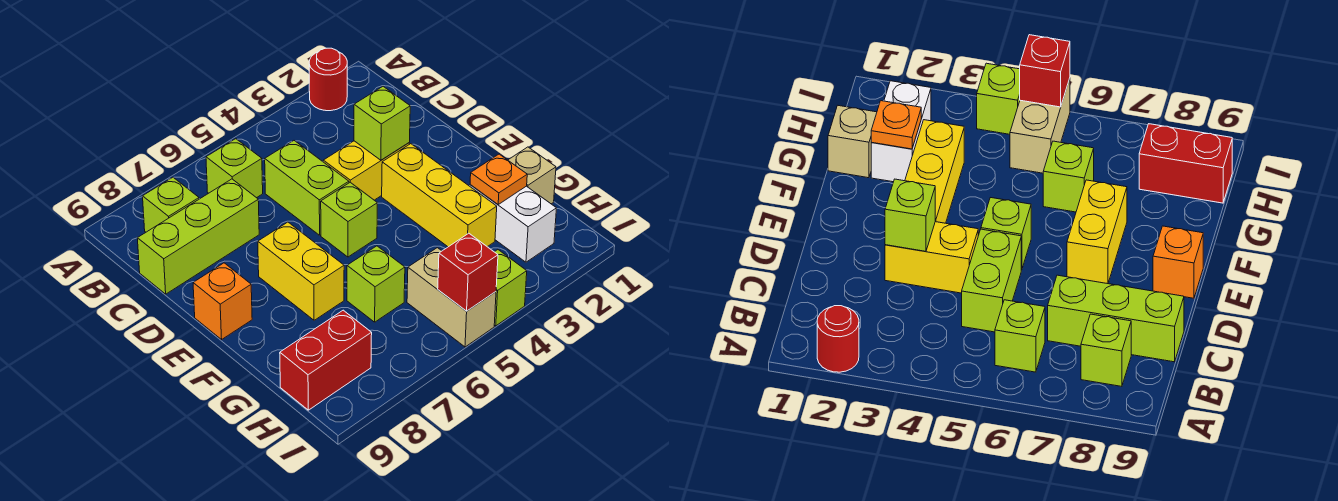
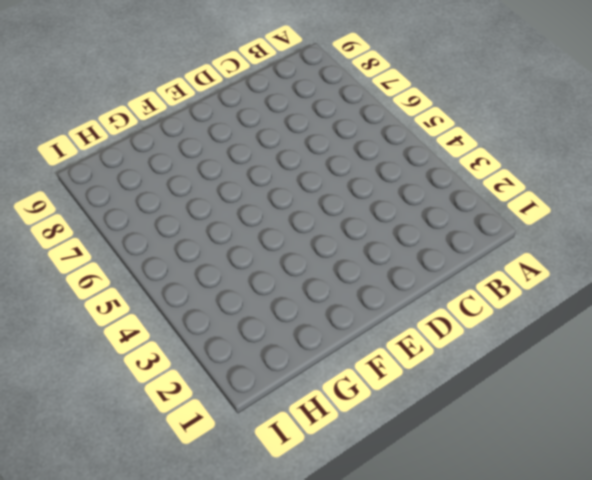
none -> red 1x1 round brick [309,48,347,111]
none -> lime 1x1 brick [206,139,263,198]
none -> lime 1x1 brick [143,177,199,232]

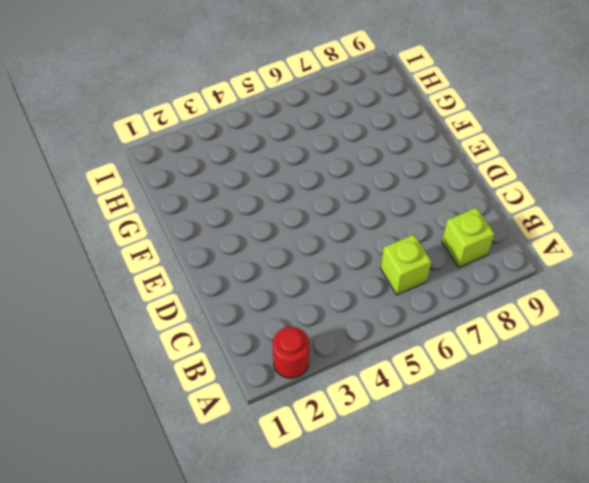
none -> lime 1x2 brick [265,141,349,235]
none -> lime 1x3 brick [137,179,259,294]
none -> yellow 1x2 brick [323,141,409,200]

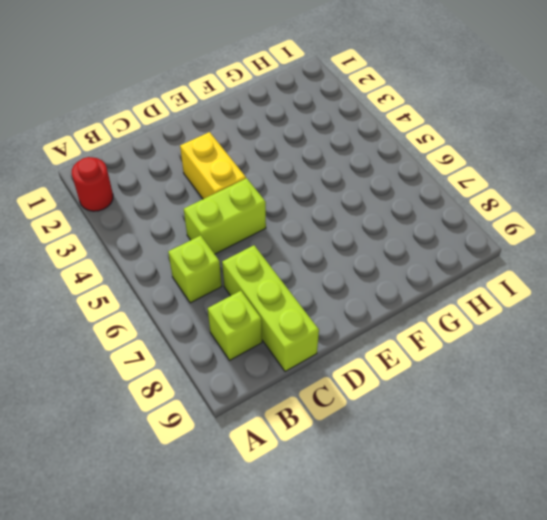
none -> yellow 1x3 brick [382,144,497,247]
none -> lime 1x1 brick [321,182,377,257]
none -> yellow 1x2 brick [258,222,344,320]

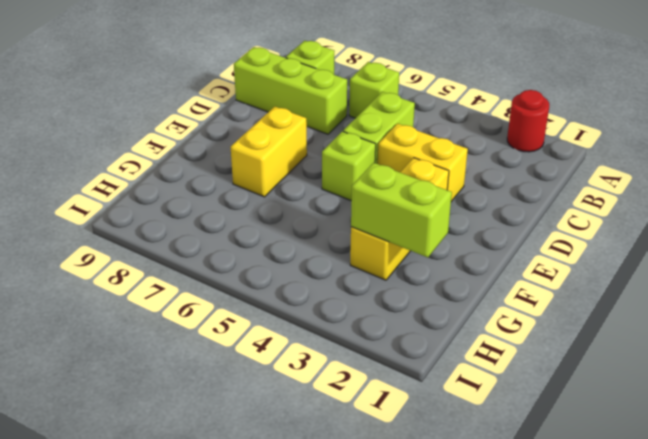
lime 1x2 brick [351,163,452,257] -> orange 1x1 plate [470,154,527,204]
none -> orange 1x1 brick [193,263,252,340]
none -> tan 1x1 brick [508,147,556,204]
none -> white 1x2 brick [470,185,557,262]

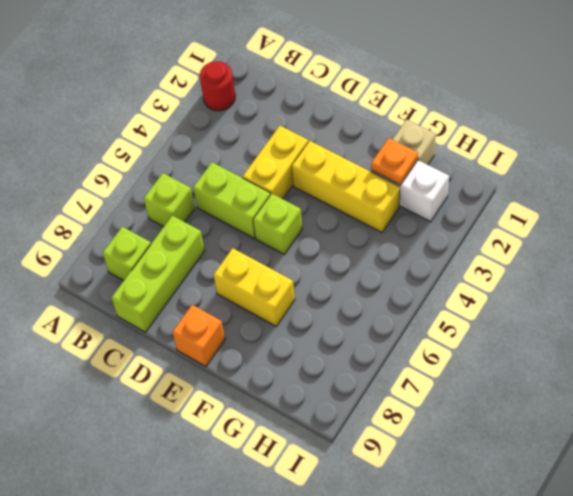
none -> lime 1x1 brick [347,246,405,322]
none -> tan 1x2 brick [407,248,496,347]
none -> red 1x2 brick [280,310,372,410]

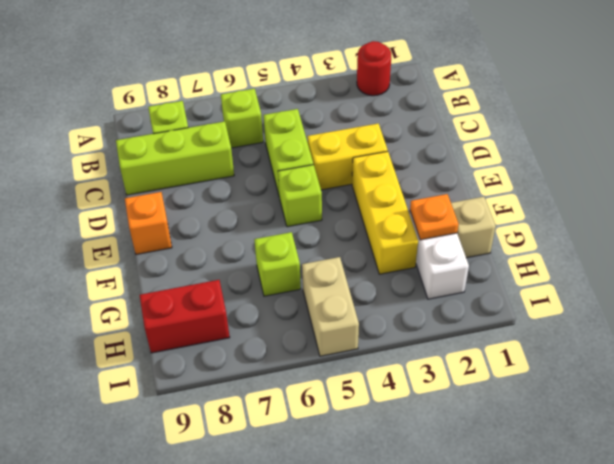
none -> yellow 1x2 brick [258,222,344,320]
none -> lime 1x1 brick [494,250,527,326]
none -> lime 1x1 brick [354,86,410,160]

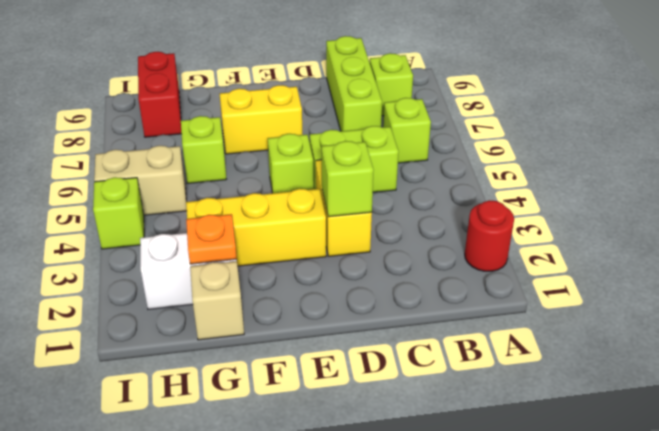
none -> orange 1x1 brick [193,263,252,340]
none -> red 1x1 brick [438,233,498,311]

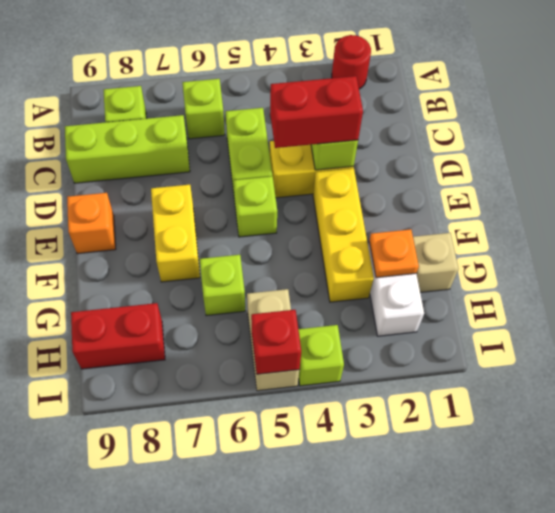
red 1x2 brick [270,76,363,148] -> none

